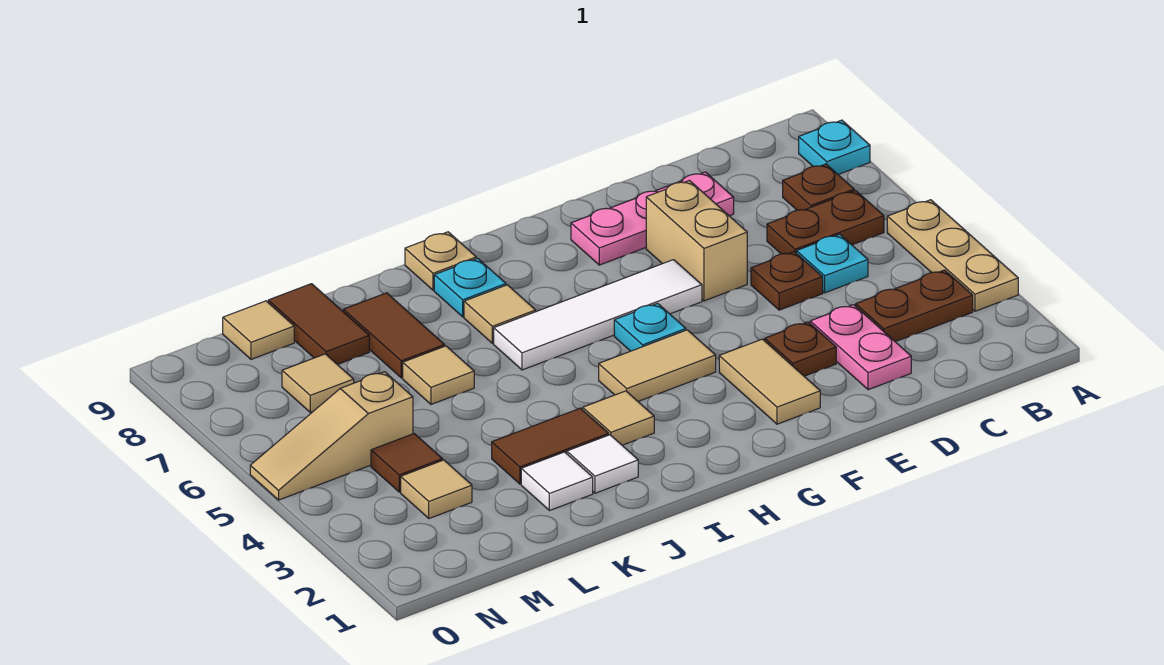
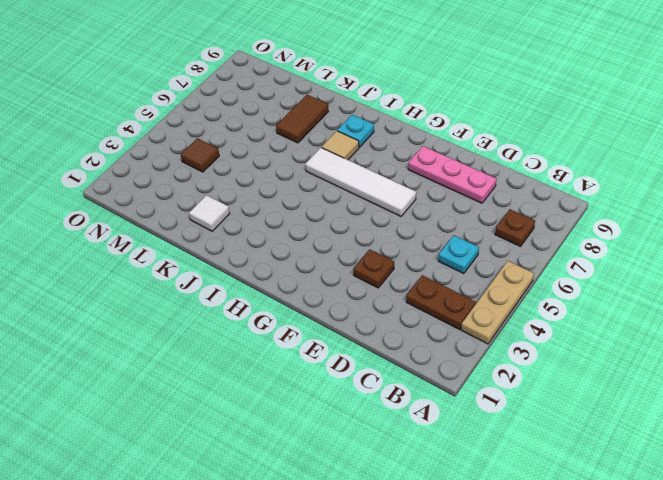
none -> cyan 1x1 plate [799,120,870,174]
none -> brown 1x2 plate [767,191,884,254]
none -> pink 1x2 plate [810,305,911,390]
none -> brown 1x1 plate [751,252,823,310]

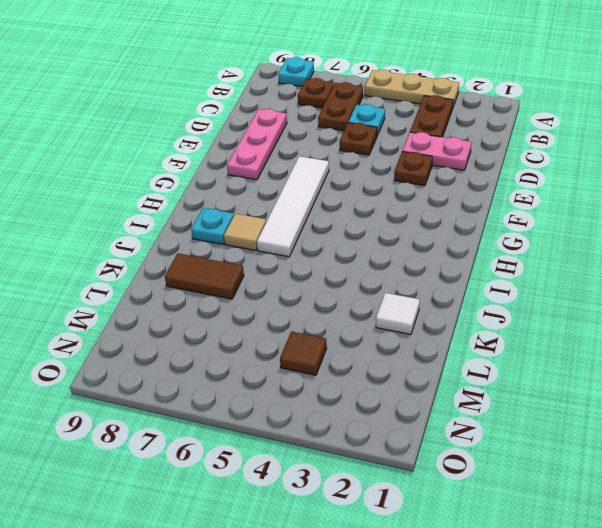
none -> tan 1x2 brick [646,181,747,301]
none -> tan 1x2 tile [719,339,820,424]
none -> tan 1x2 tile [599,330,716,401]
none -> cyan 1x1 plate [614,303,686,351]

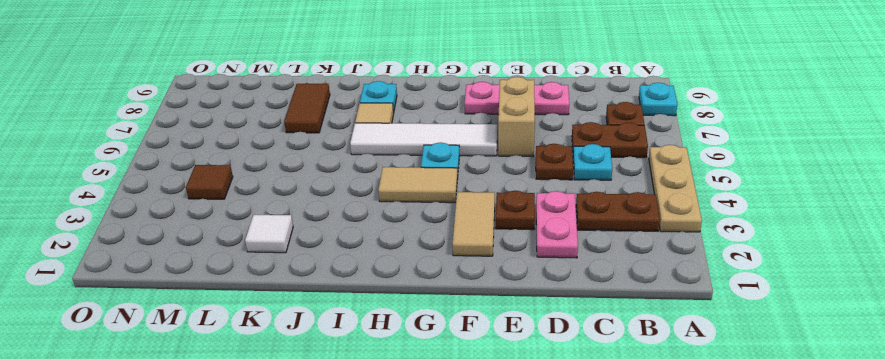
none -> tan 1x1 tile [583,391,654,445]
none -> tan 1x1 plate [405,232,476,290]
none -> white 1x1 tile [567,435,638,493]
none -> brown 1x2 tile [492,408,609,484]

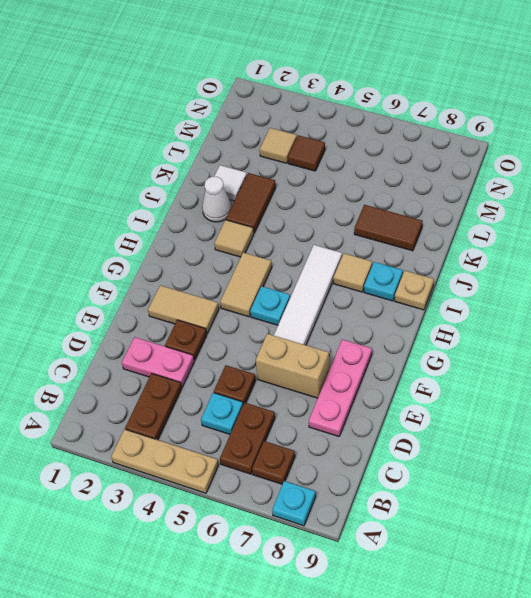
white 1x1 cone [202,177,231,222] -> white 1x1 tile [567,435,638,493]
none -> tan 1x1 tile [403,346,474,404]
none -> brown 1x2 tile [268,284,369,365]
none -> tan 1x3 slope [250,372,413,500]
none -> tan 1x1 tile [282,354,354,412]

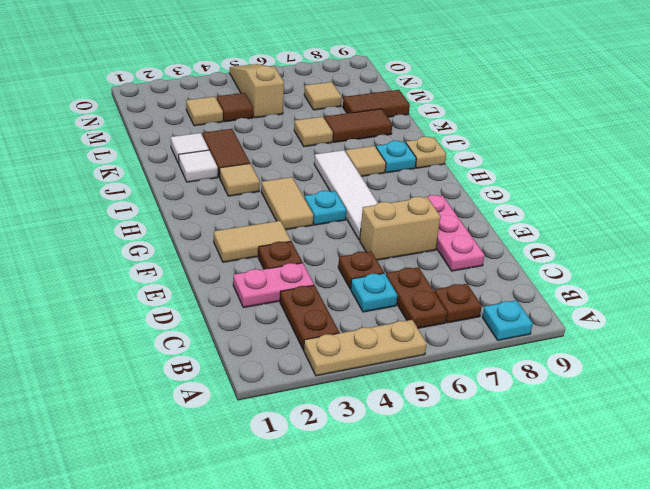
none -> tan 1x1 tile [223,301,294,359]

